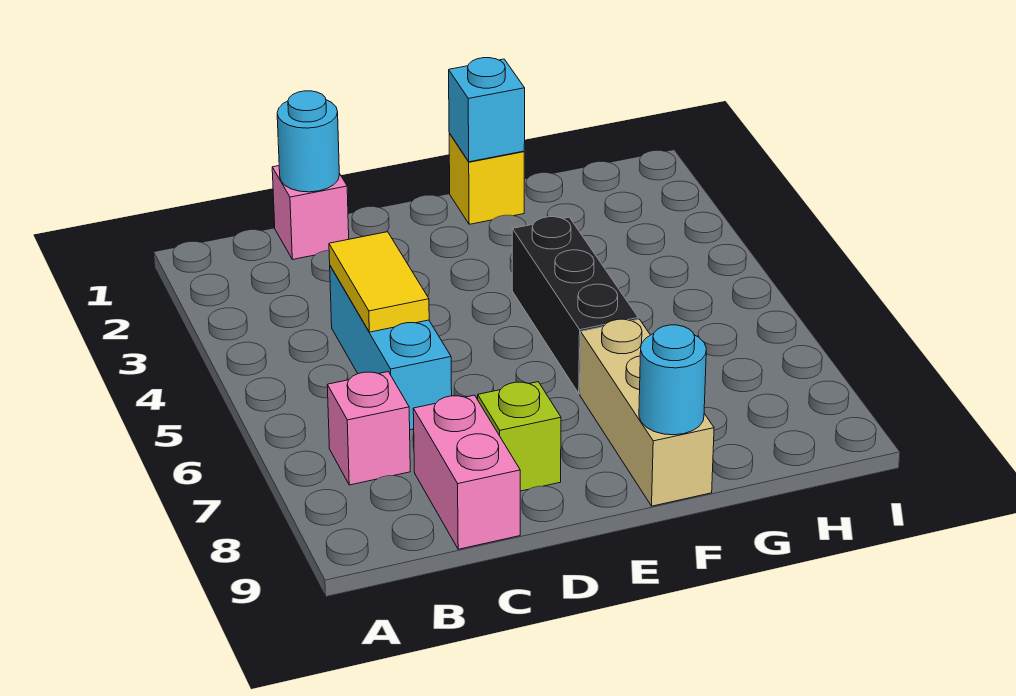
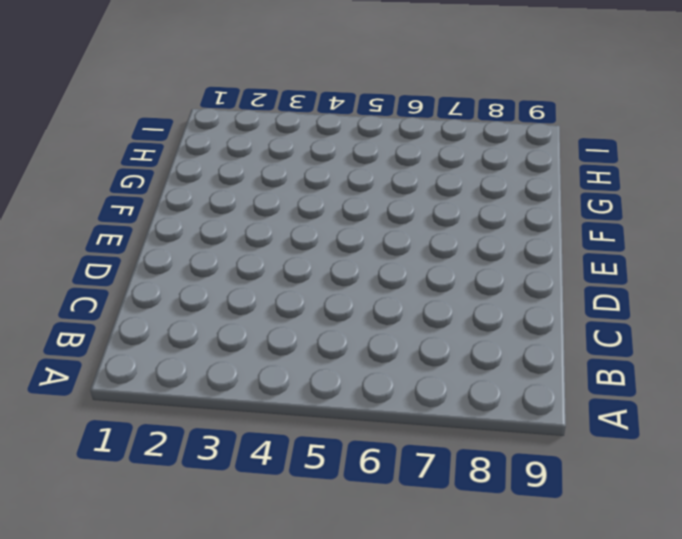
none -> pink 1x1 brick [327,372,410,485]
none -> pink 1x1 brick [272,166,349,260]
none -> cyan 1x3 brick [330,266,452,430]

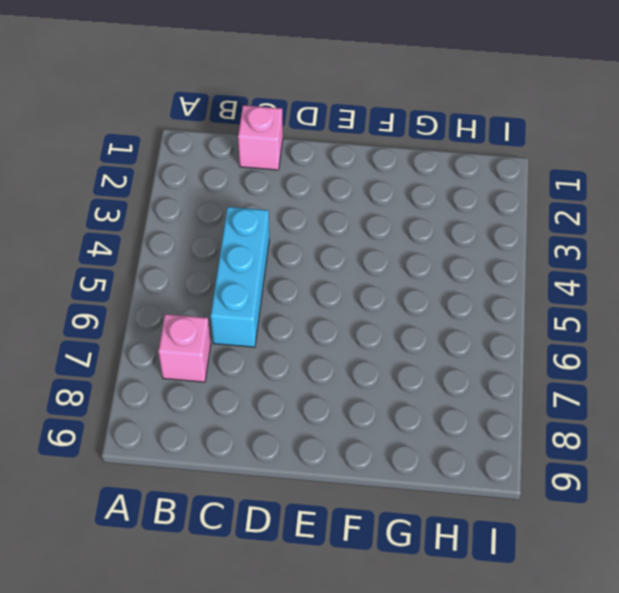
none -> pink 1x2 brick [413,395,520,549]
none -> lime 1x1 brick [478,382,561,491]
none -> yellow 1x1 brick [449,133,524,224]

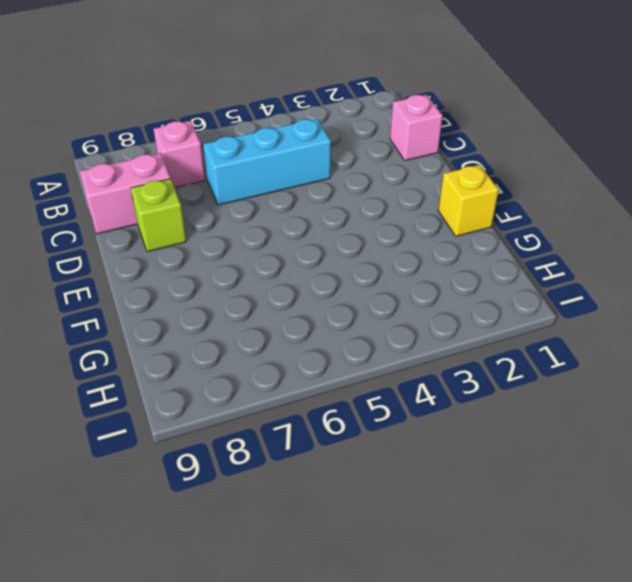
none -> black 1x3 brick [512,217,638,394]
none -> tan 1x3 brick [580,319,714,506]
none -> cyan 1x1 round brick [277,91,339,192]

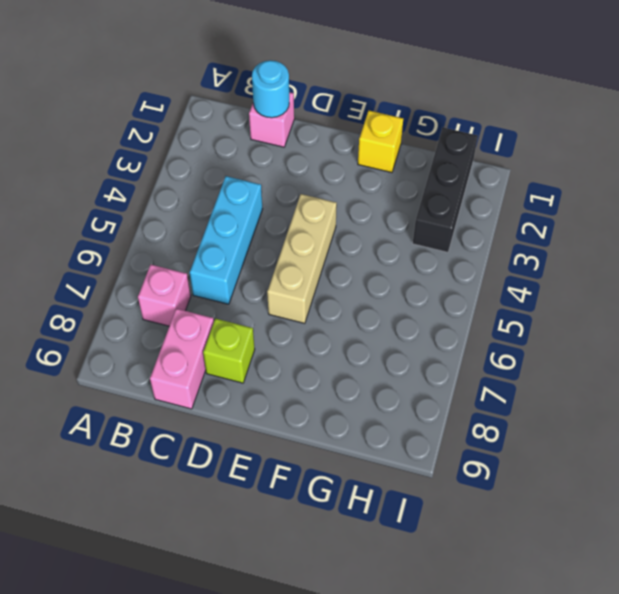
tan 1x3 brick [267,194,337,323] -> tan 1x3 brick moved to [580,319,714,506]
black 1x3 brick [413,128,478,252] -> black 1x3 brick moved to [512,217,638,394]
none -> yellow 1x2 tile [329,232,429,332]
none -> cyan 1x1 brick [449,58,525,162]
none -> cyan 1x1 round brick [639,325,706,435]

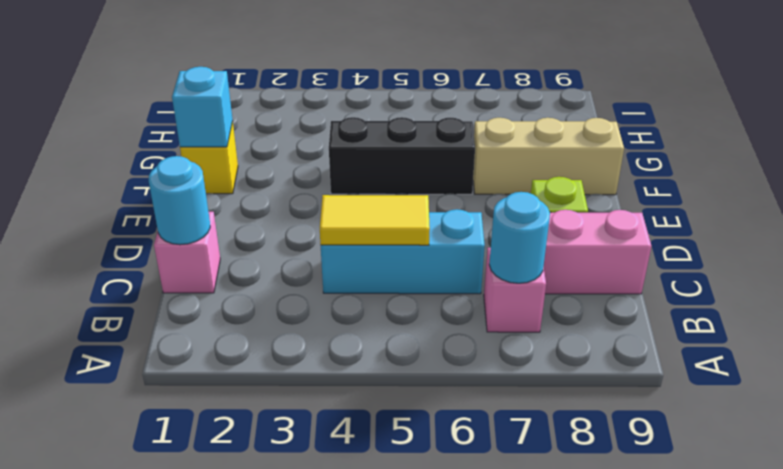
cyan 1x1 round brick [489,192,550,283] -> cyan 1x1 round brick moved to [639,325,706,435]

